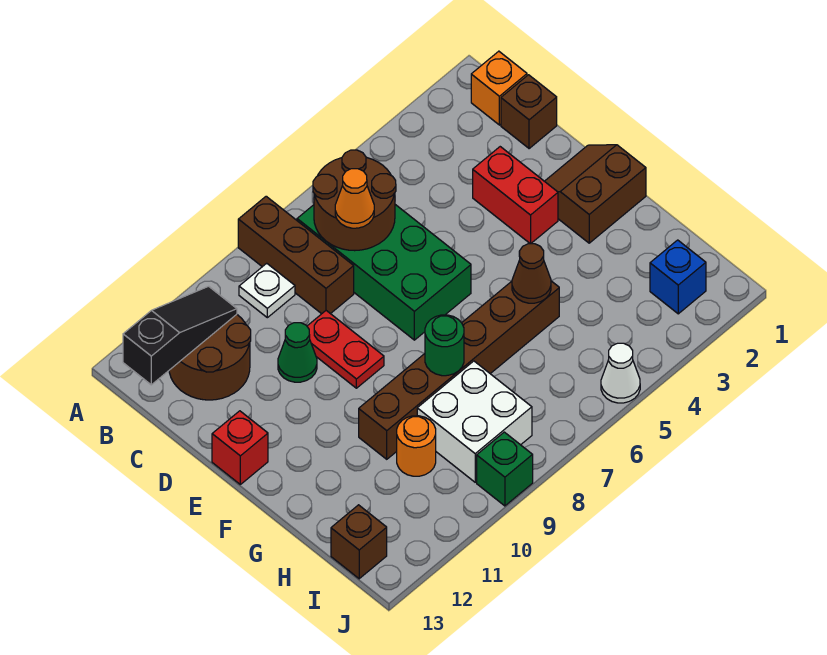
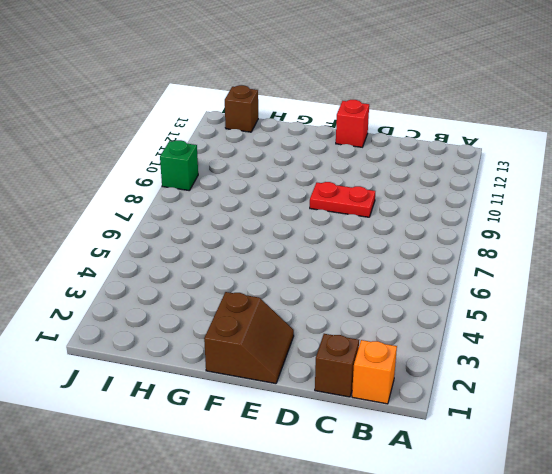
none -> brown 1x3 brick [238,196,354,314]
none -> green 2x4 brick [297,205,471,340]
none -> white 1x1 plate [239,263,295,318]

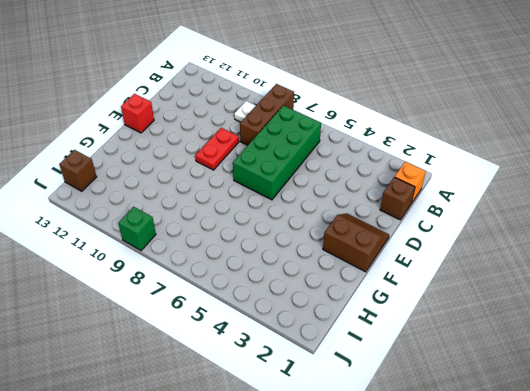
none -> brown 2x2 round brick [169,314,251,400]
none -> red 1x2 brick [473,147,558,244]
none -> green 1x1 cone [278,323,317,382]

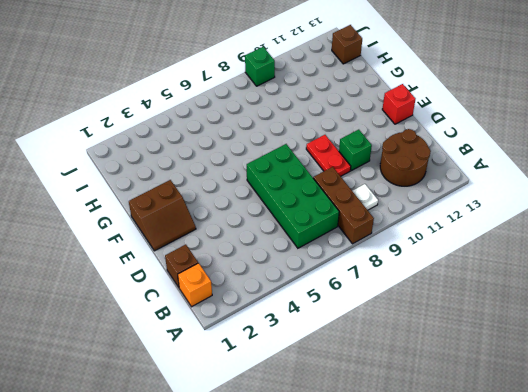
green 1x1 brick [339,130,372,171] -> green 1x1 cone [278,323,317,382]
none -> red 1x2 brick [473,147,558,244]
none -> brown 1x6 brick [359,281,559,459]
none -> white 2x2 brick [417,361,532,482]

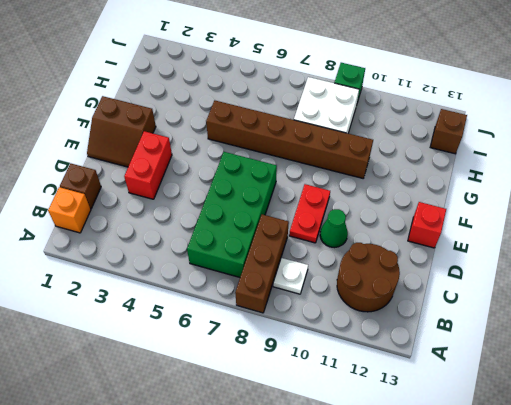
none -> orange 1x1 round brick [397,416,436,476]
none -> blue 1x1 brick [650,240,706,314]
none -> white 1x1 cone [601,343,640,403]

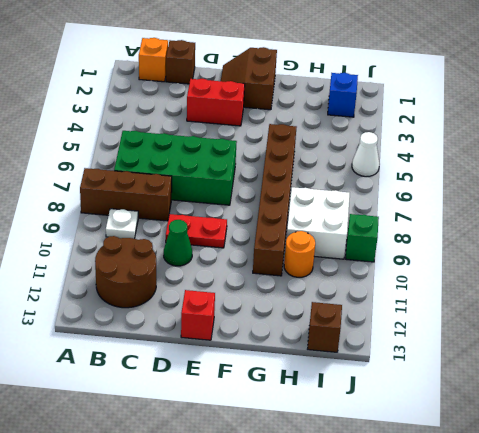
none -> brown 2x2 round brick [313,150,396,251]
none -> black 1x3 slope [123,286,237,385]
none -> brown 1x1 cone [512,244,551,303]

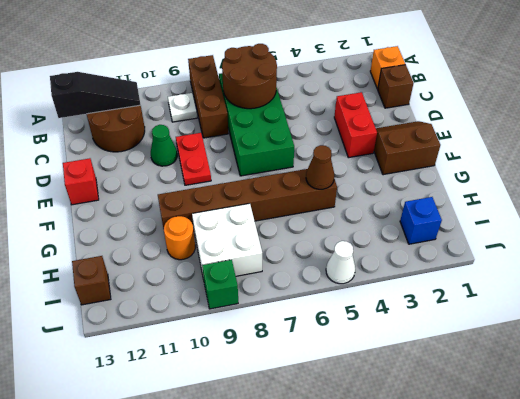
none -> green 1x1 round brick [425,315,464,376]
none -> orange 1x1 cone [335,169,374,228]

